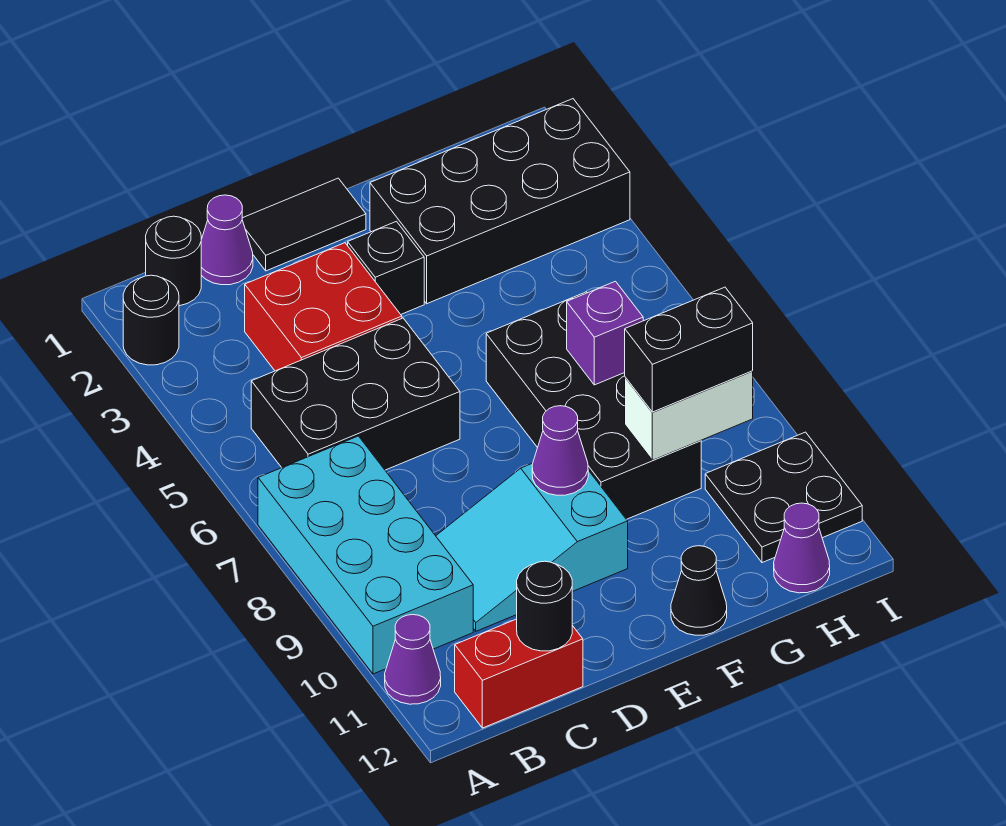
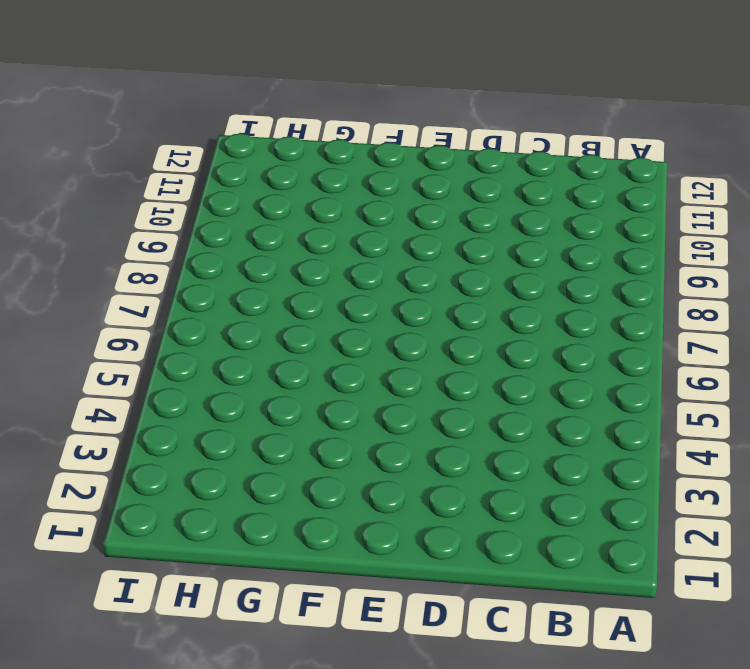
none -> black 1x1 round brick [123,275,179,365]
none -> cyan 2x4 brick [258,436,473,674]
none -> purple 1x1 cone [385,615,441,704]

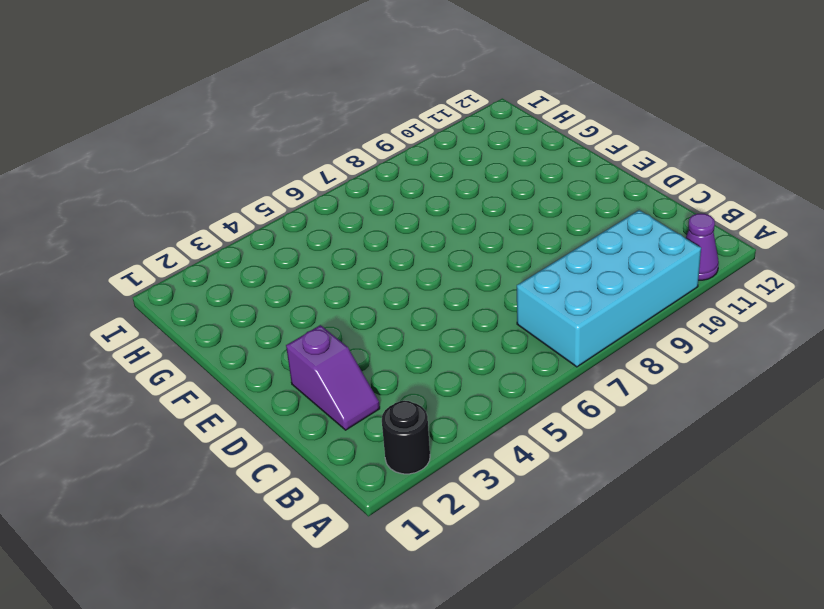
purple 1x2 slope [286,325,380,430] -> none
none -> black 1x1 round brick [146,216,201,306]
none -> black 2x3 brick [251,318,460,470]
none -> red 1x2 brick [455,619,583,728]

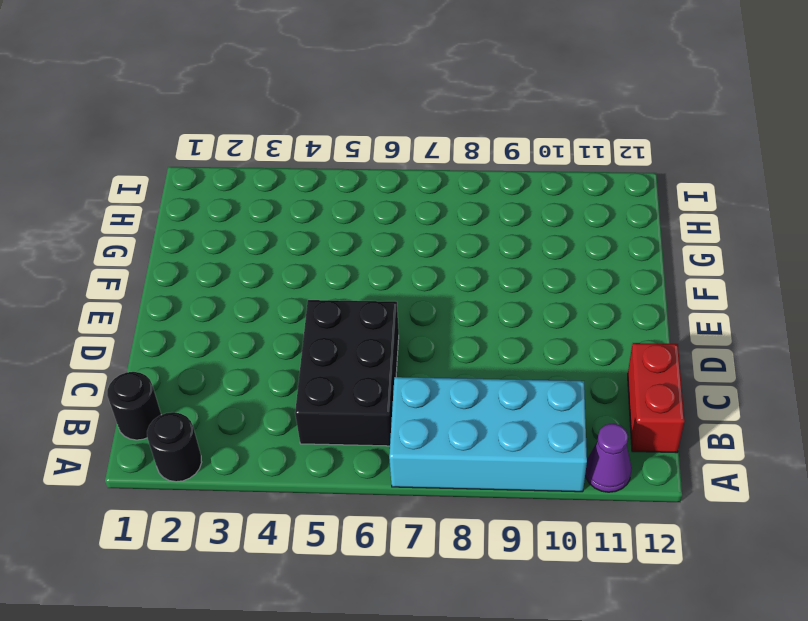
none -> purple 1x1 cone [201,195,253,285]
none -> red 2x2 brick [245,243,402,371]
none -> cyan 2x3 slope [436,463,628,631]

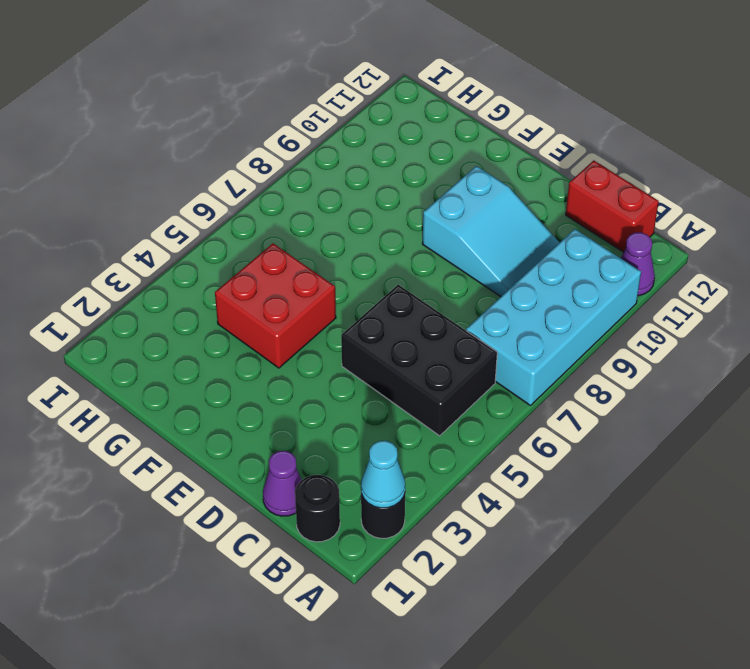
cyan 1x1 cone [361,441,405,508] -> none
red 2x2 brick [215,243,336,368] -> red 2x2 brick moved to [245,243,402,371]
none -> black 1x2 tile [242,178,366,271]
none -> black 1x1 brick [348,221,424,314]
none -> black 2x4 brick [370,99,630,304]

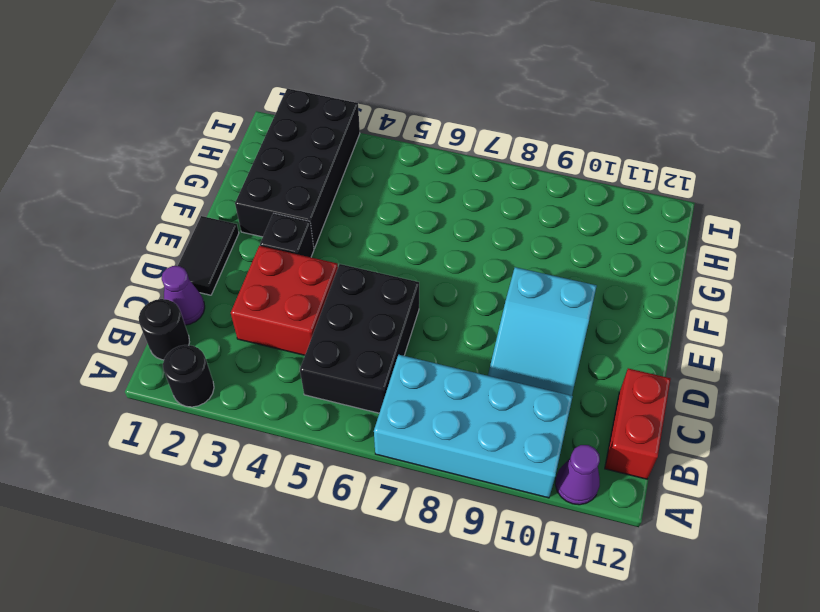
none -> black 2x4 brick [486,292,701,519]
none -> black 1x1 cone [671,546,727,635]
none -> black 2x2 plate [705,432,862,563]

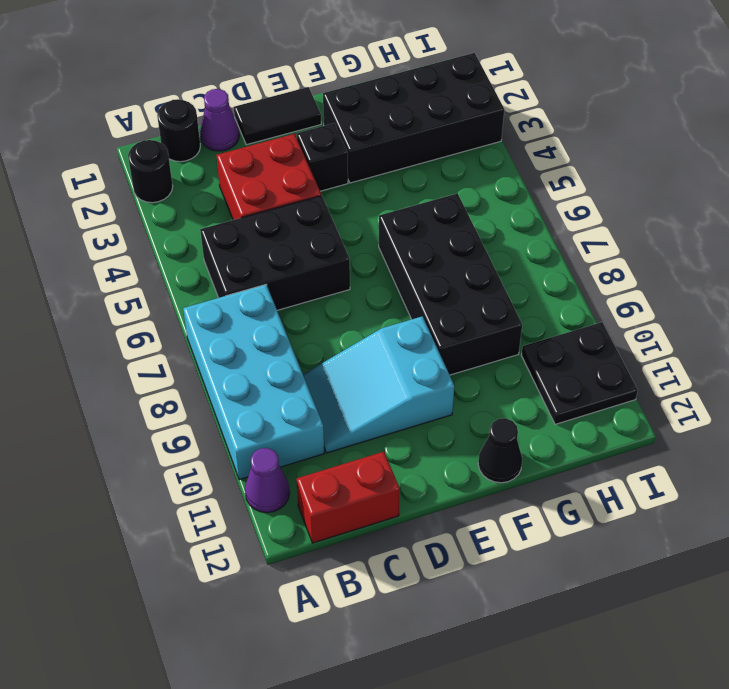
none -> purple 1x1 cone [774,503,830,593]
none -> black 1x1 round brick [517,561,572,651]
none -> purple 1x1 cone [532,406,588,495]

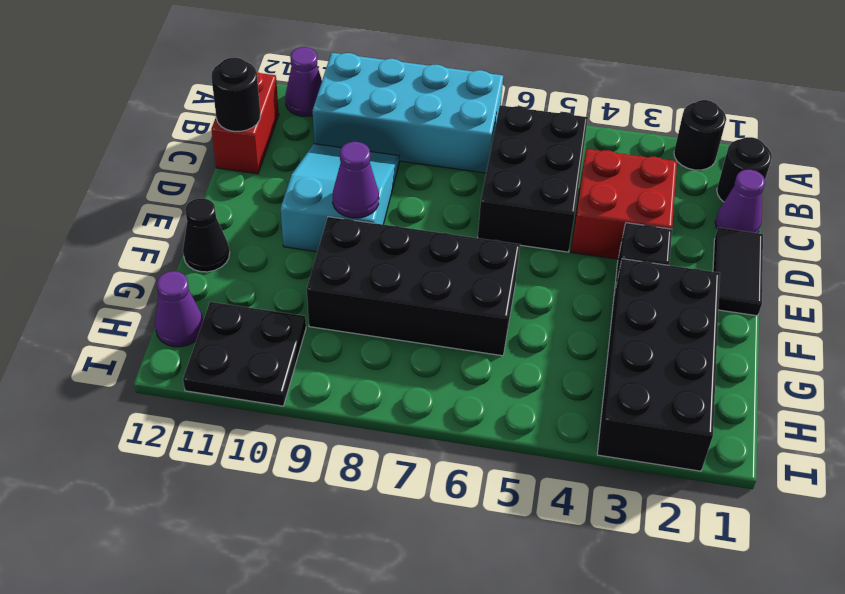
none -> purple 1x1 brick [567,281,643,385]
none -> white 1x2 brick [625,371,753,460]
none -> black 1x2 brick [625,287,753,412]

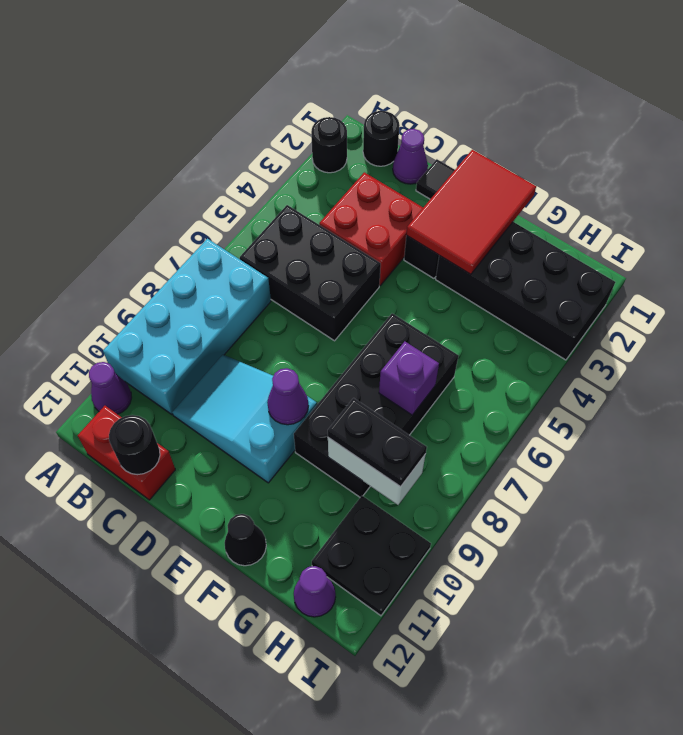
red 2x3 tile [406,150,536,274] -> none
black 1x2 plate [328,398,427,487] -> black 1x2 brick [625,287,753,412]

